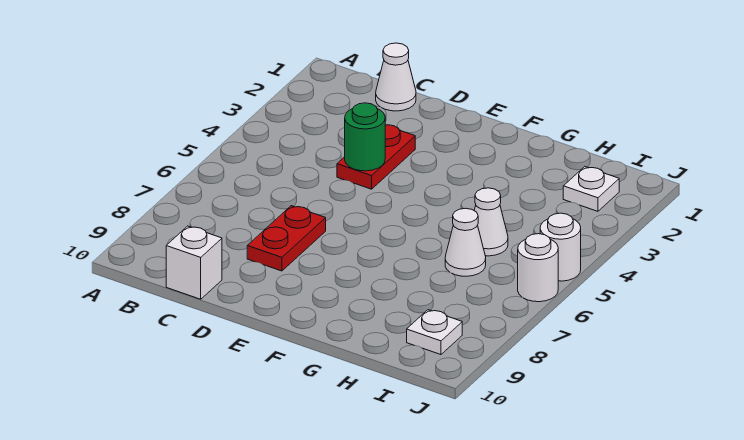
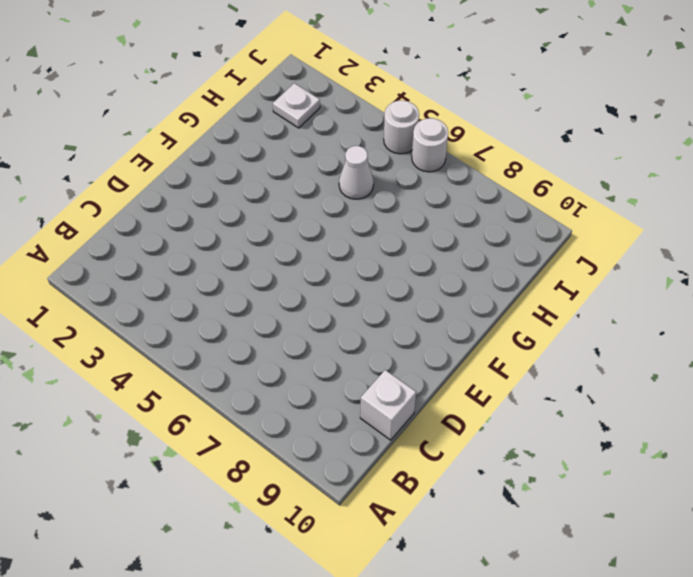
none -> white 1x1 cone [376,43,416,111]
none -> red 1x2 plate [337,125,415,189]

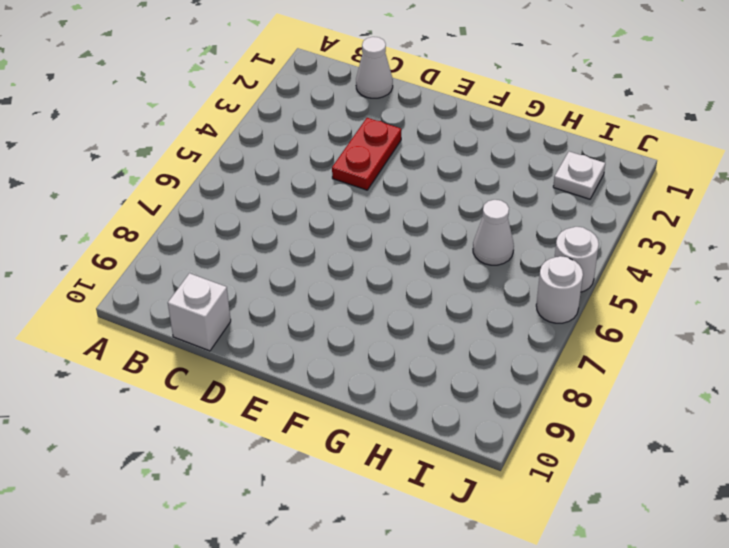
none -> red 1x2 plate [247,206,326,271]
none -> white 1x1 cone [445,208,486,276]

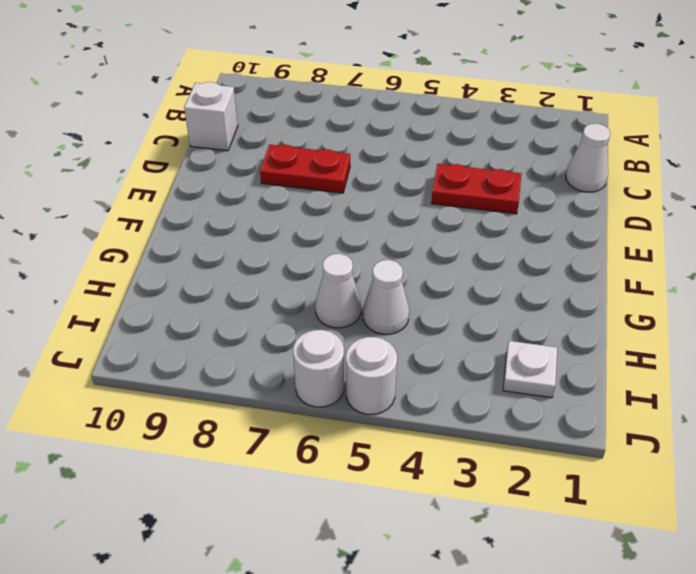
none -> white 1x1 plate [407,310,462,355]
none -> green 1x1 round brick [345,103,385,171]

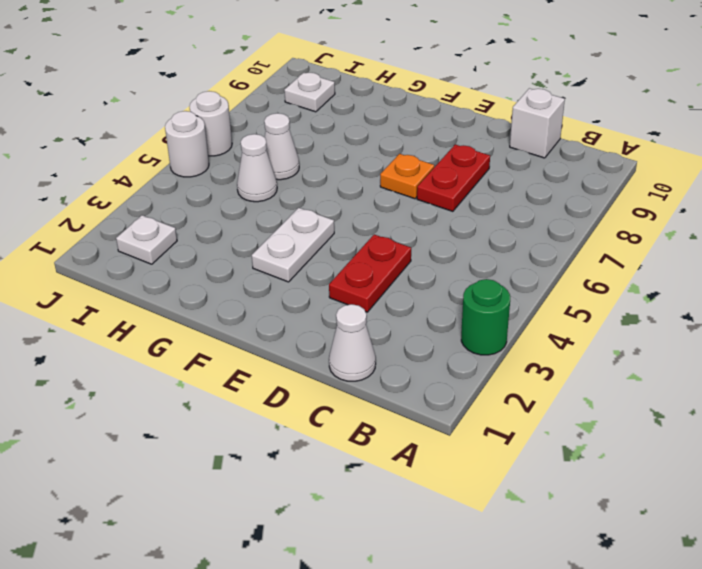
green 1x1 round brick [461,279,510,355] -> green 1x1 round brick moved to [345,103,385,171]
orange 1x1 plate [380,154,434,199] -> none
white 1x2 plate [252,208,334,282] -> none

